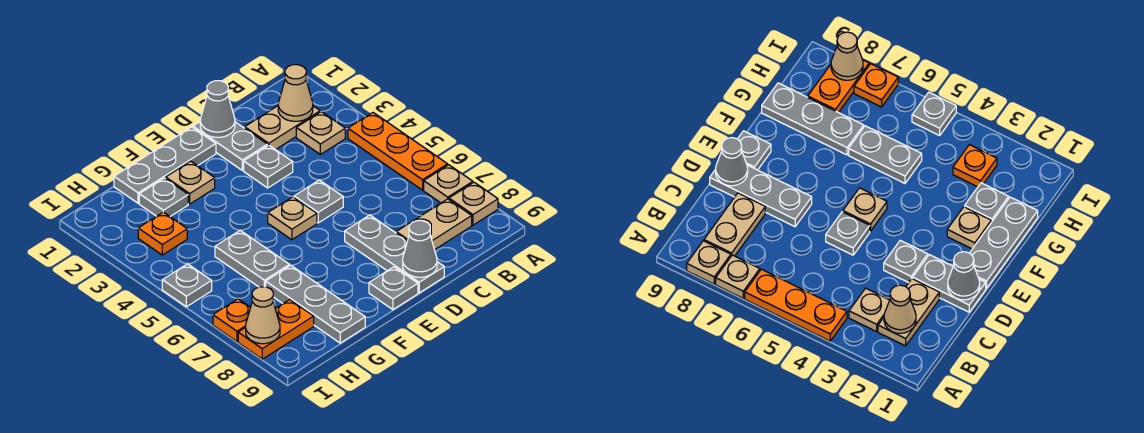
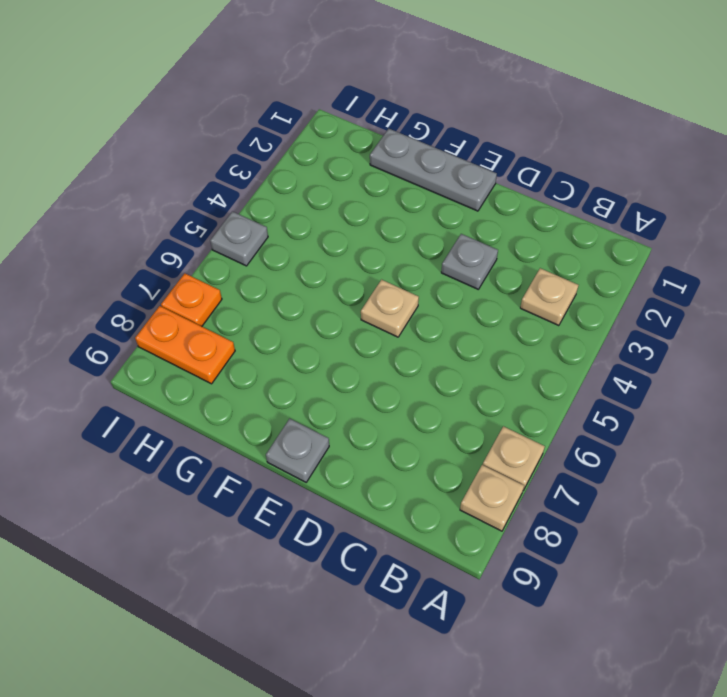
none -> orange 1x3 plate [348,113,448,190]
none -> tan 1x2 plate [245,106,320,150]
none -> tan 1x2 plate [396,199,472,250]

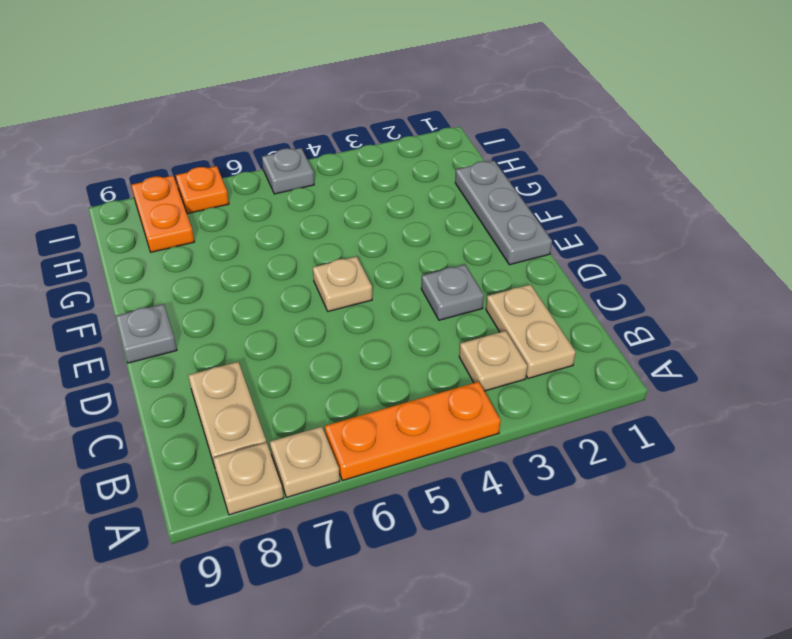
none -> grey 1x2 plate [193,122,268,170]
none -> grey 1x1 plate [294,180,343,223]
none -> grey 1x3 plate [345,215,444,293]

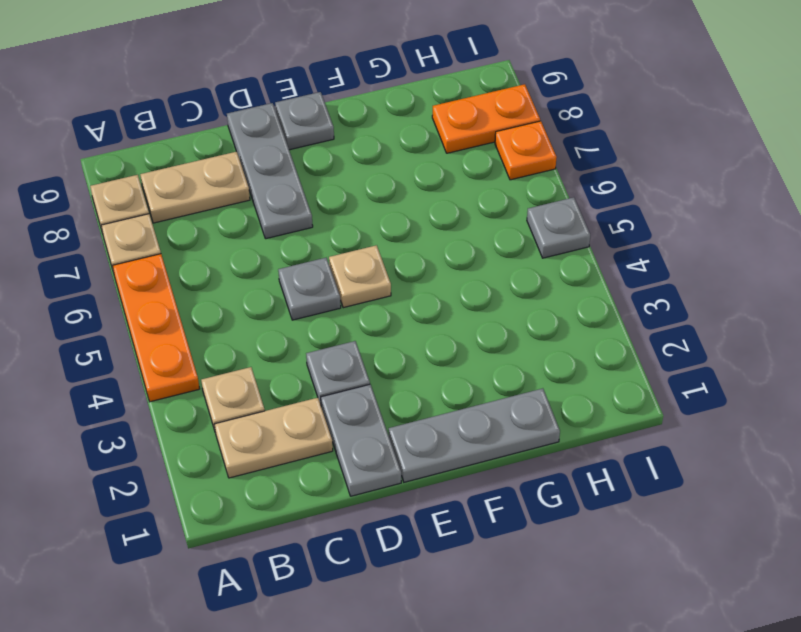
none -> tan 1x1 plate [166,161,215,204]
none -> grey 1x1 plate [139,178,188,216]
none -> grey 1x2 plate [215,230,290,287]

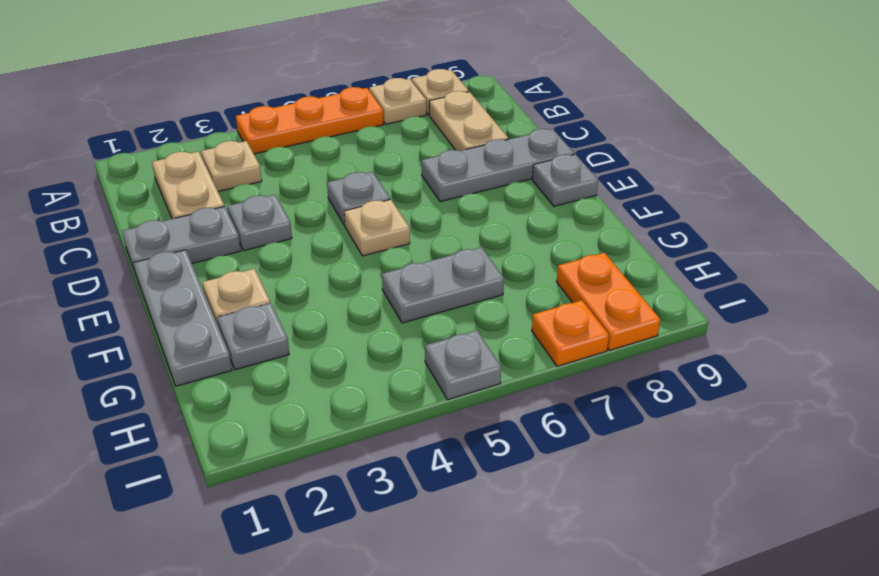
none -> grey 1x3 plate [266,265,365,343]
none -> orange 1x1 plate [138,212,187,255]
none -> tan 1x1 cone [278,65,313,121]

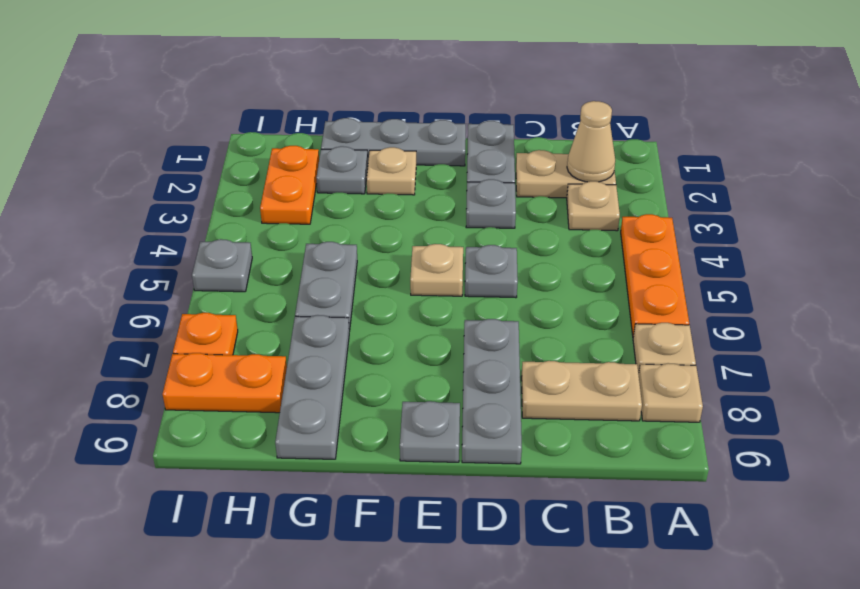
orange 1x2 plate [260,146,319,224] -> orange 1x1 plate [138,212,187,255]
none -> grey 1x1 cone [200,81,235,137]
none -> grey 1x1 cone [403,221,437,277]
none -> tan 1x1 cone [246,287,280,344]

